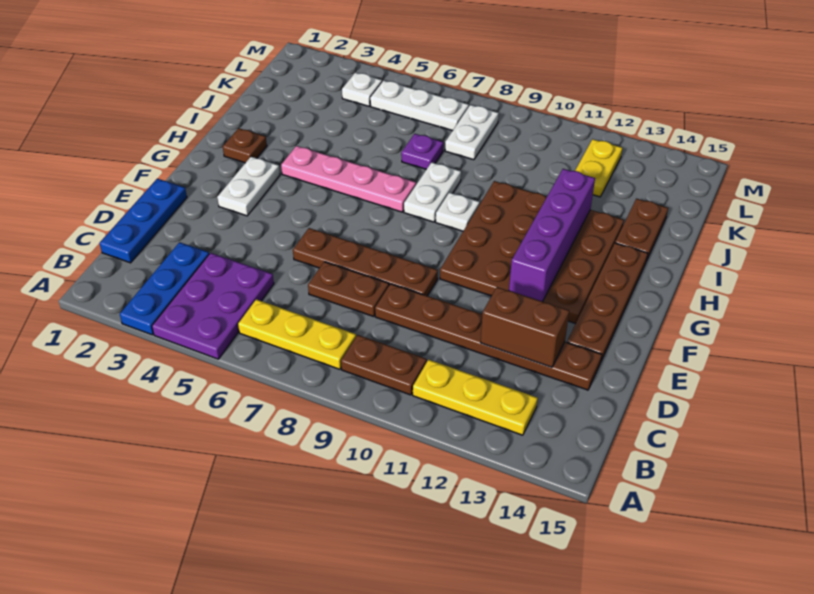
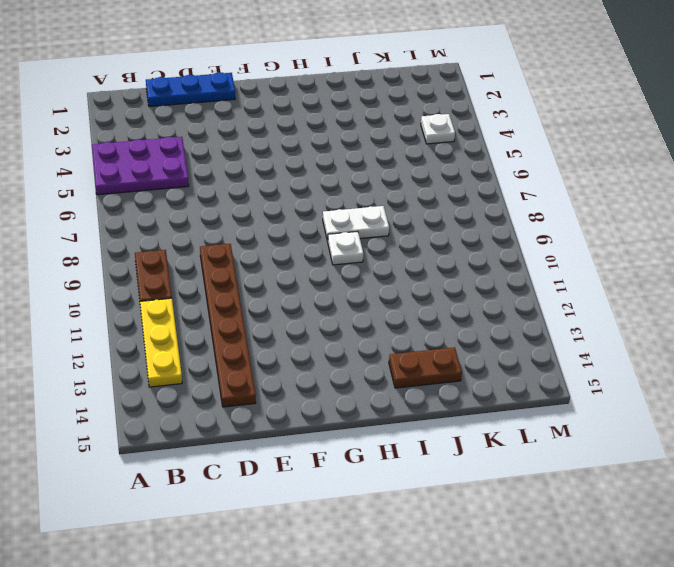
none -> blue 1x3 plate [120,242,209,335]
none -> yellow 1x3 plate [238,299,356,369]
none -> brown 1x2 plate [308,262,389,316]

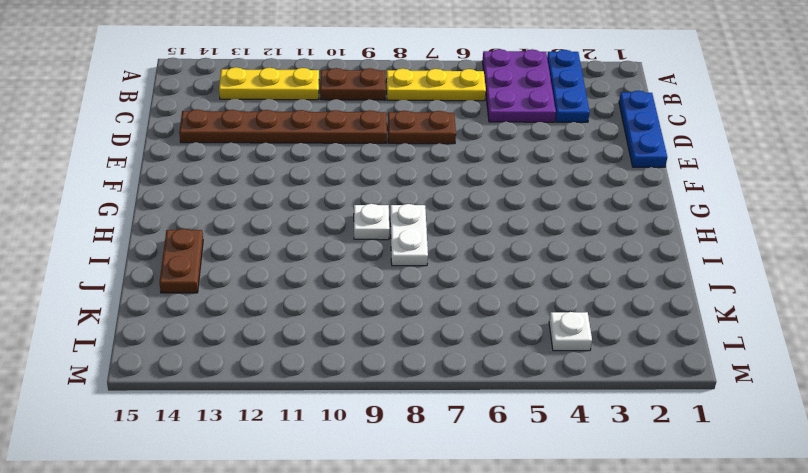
none -> brown 1x4 plate [293,228,438,296]
none -> brown 1x4 plate [567,243,648,361]
none -> white 1x2 plate [217,157,280,216]

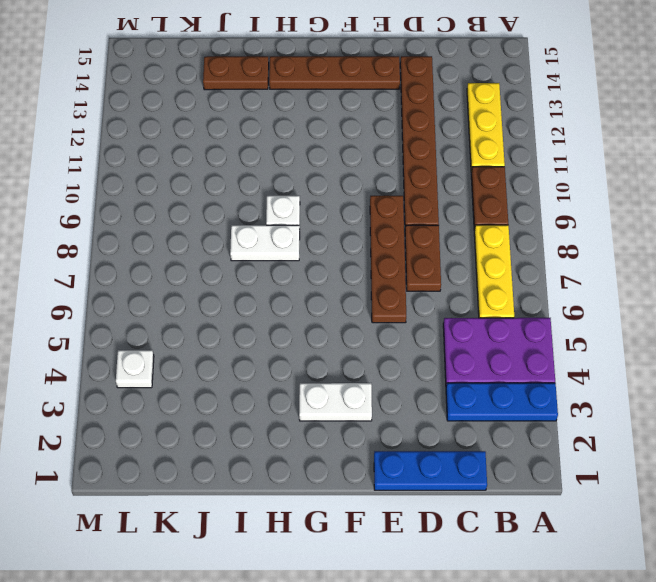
none -> brown 4x4 plate [440,181,624,324]
none -> brown 1x1 plate [223,128,267,163]
none -> pink 1x4 plate [281,146,416,212]

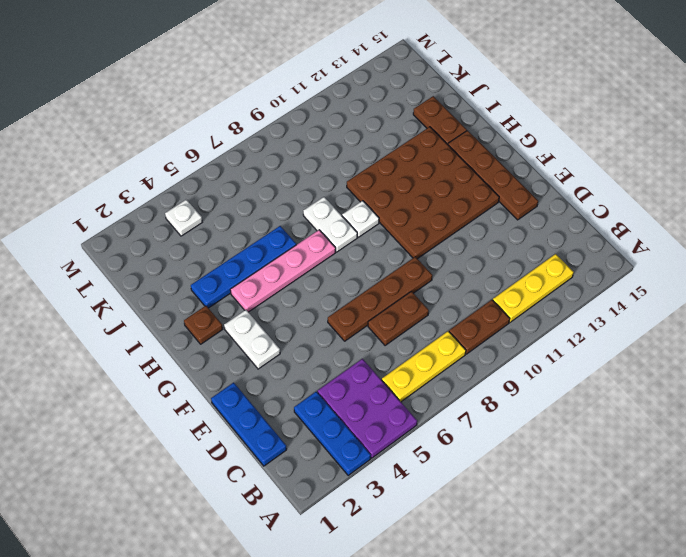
blue 1x4 plate [191,226,296,308] -> none
none -> brown 1x6 plate [375,284,602,390]
none -> purple 1x1 plate [401,134,443,169]
none -> white 1x2 plate [445,105,499,160]

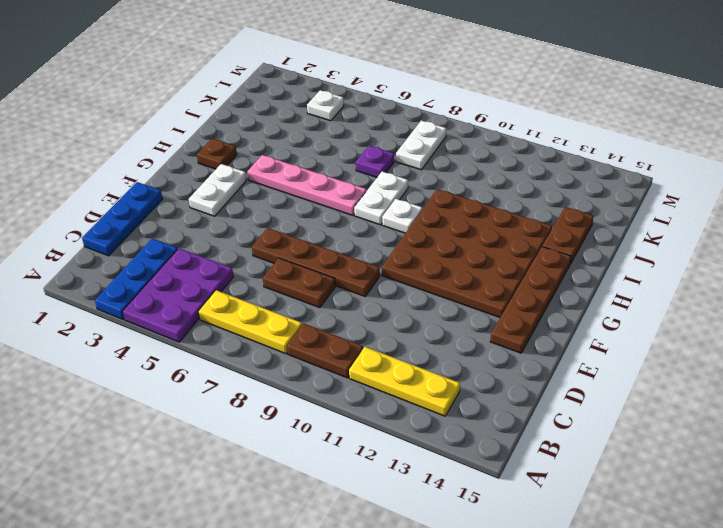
none -> brown 1x6 plate [375,284,602,390]
none -> yellow 1x2 plate [575,139,622,197]
none -> white 1x3 plate [370,80,469,131]

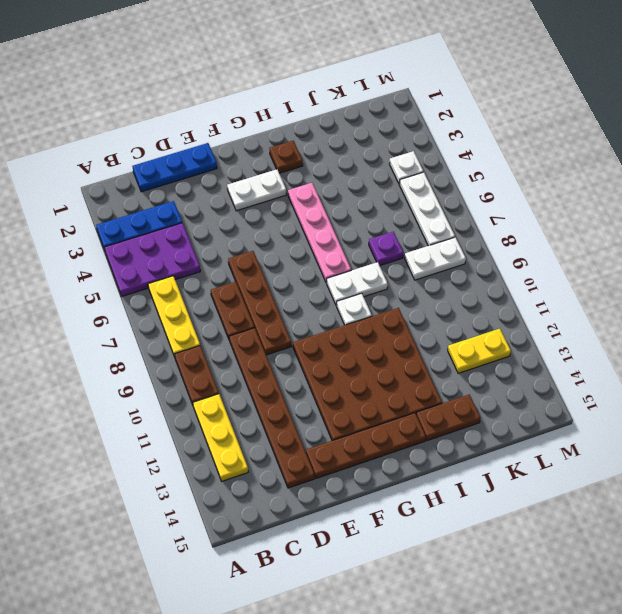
none -> brown 1x2 brick [481,287,569,367]
none -> purple 1x4 brick [509,169,595,301]

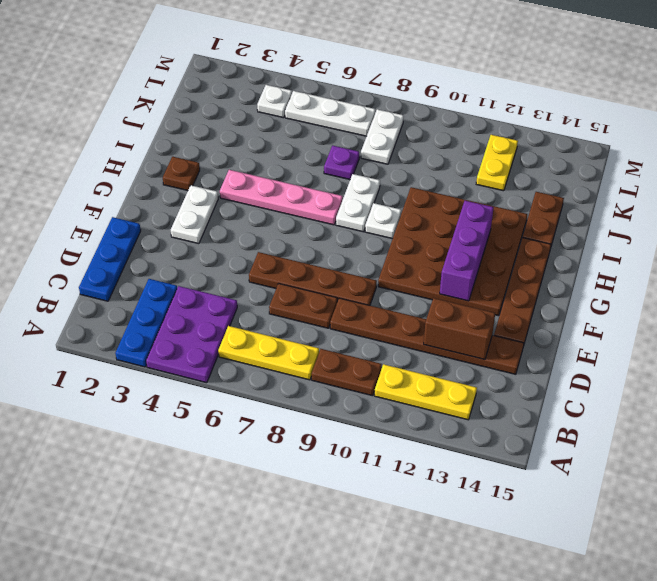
purple 1x3 brick [440,201,494,301] -> purple 1x4 brick [509,169,595,301]

